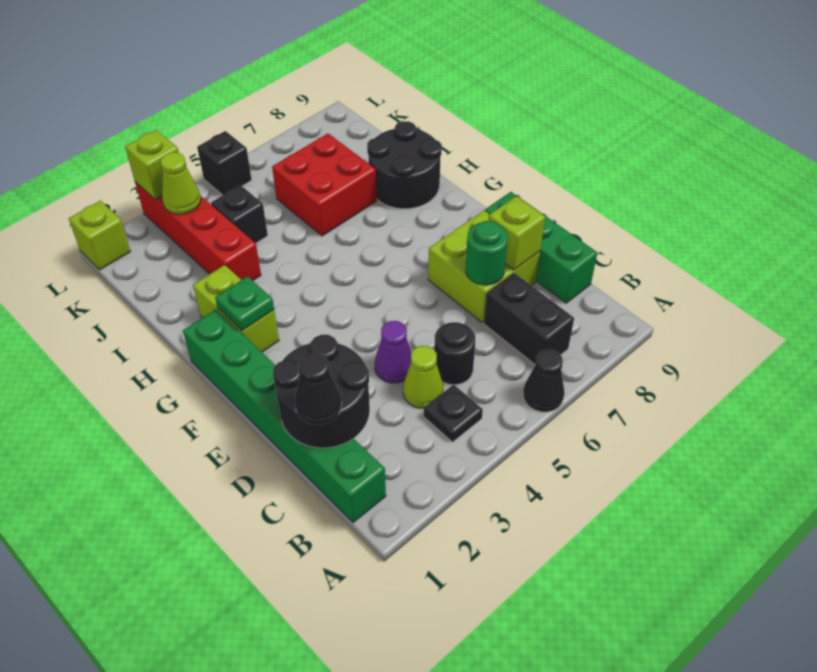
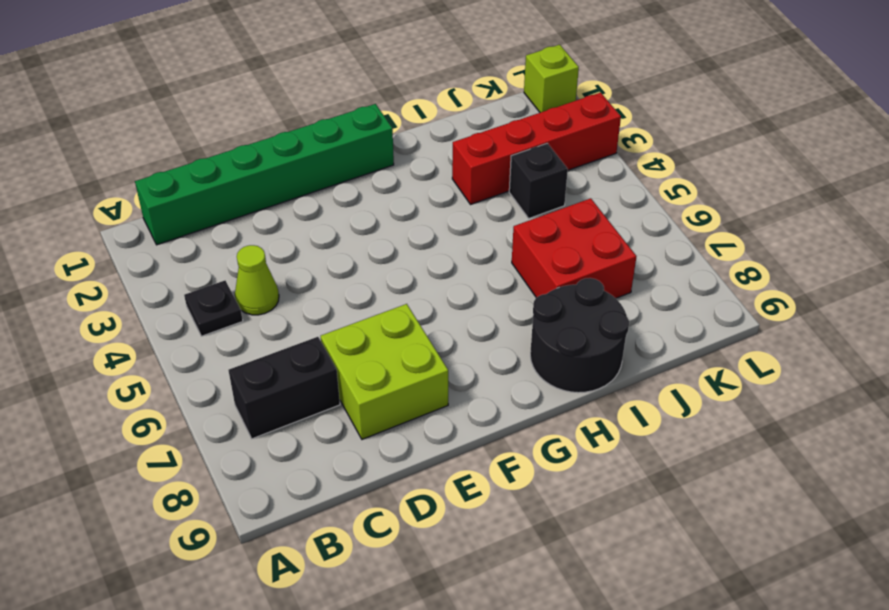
none -> black 1x1 cone [523,349,564,412]
none -> black 1x1 round brick [434,322,475,385]
none -> green 1x3 brick [485,192,597,303]

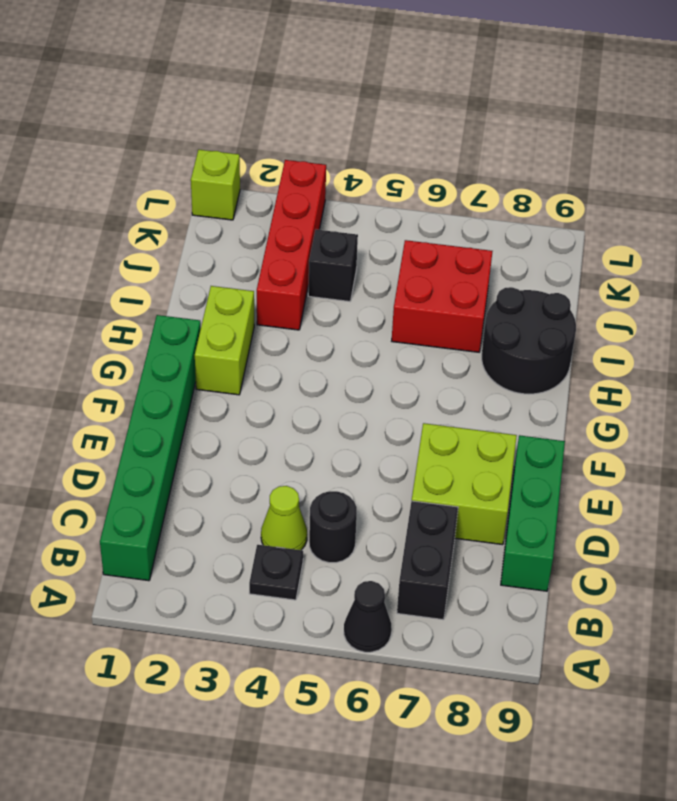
none -> purple 1x1 cone [375,321,411,383]
none -> black 1x1 brick [197,131,252,195]
none -> black 2x2 round brick [273,335,370,448]

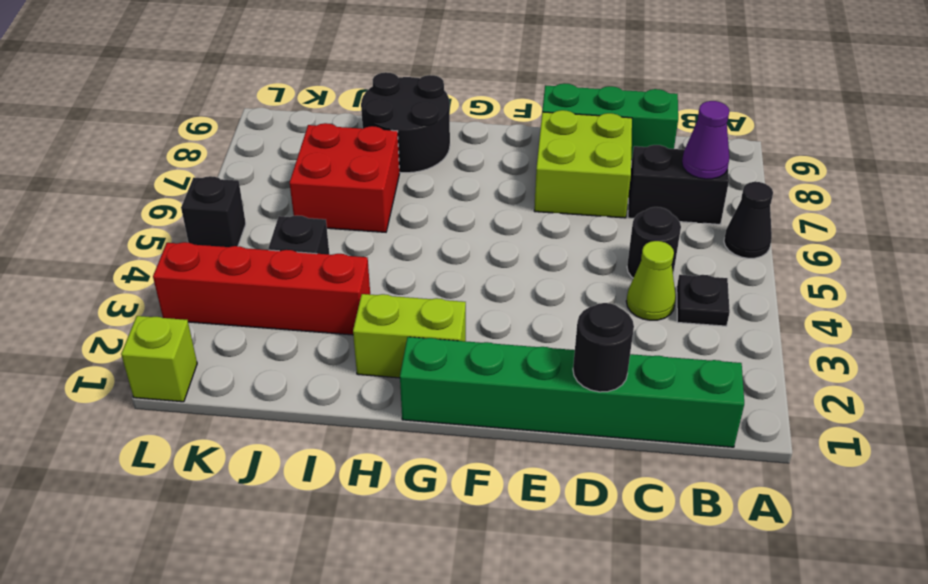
purple 1x1 cone [682,101,729,179] -> purple 1x1 cone moved to [375,321,411,383]
black 1x1 round brick [573,303,634,392] -> black 2x2 round brick [273,335,370,448]
none -> green 1x1 round brick [466,221,508,285]
none -> lime 1x1 brick [488,196,545,270]
none -> green 1x1 plate [215,276,274,330]

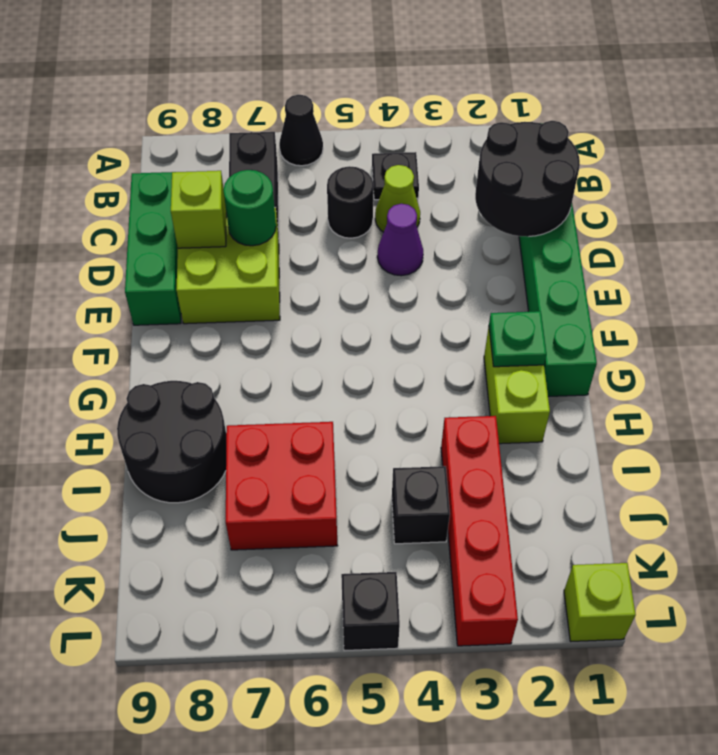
none -> lime 1x1 cone [160,152,201,214]
none -> lime 1x1 brick [125,130,179,200]
none -> black 1x1 cone [295,353,342,425]

